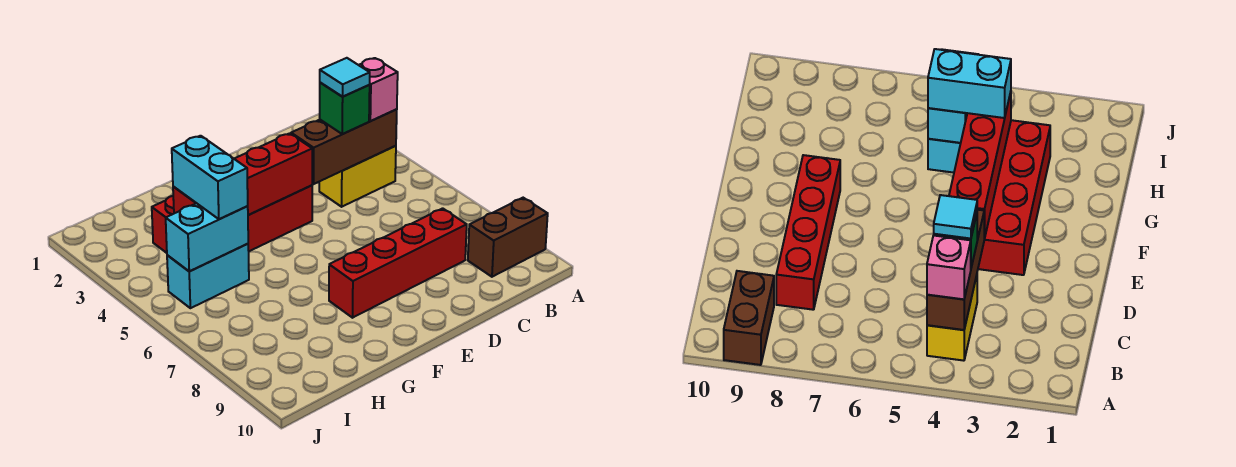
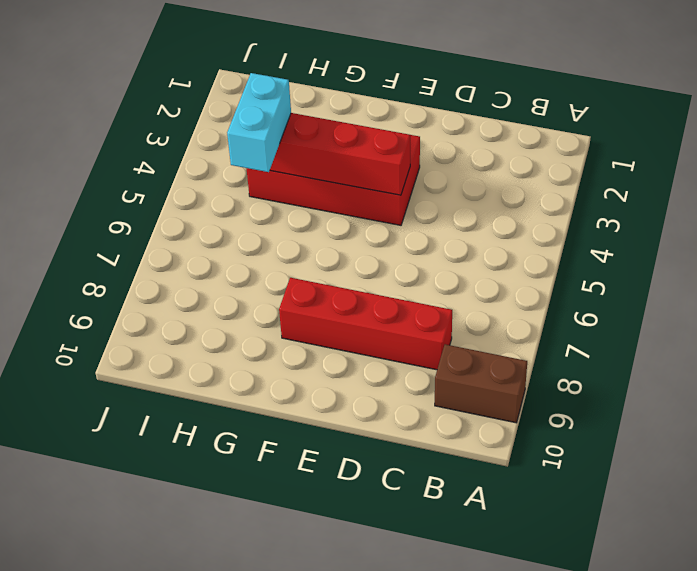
none -> yellow 1x2 brick [319,146,396,207]
none -> cyan 1x2 brick [167,244,249,308]
none -> brown 1x3 brick [291,109,397,184]

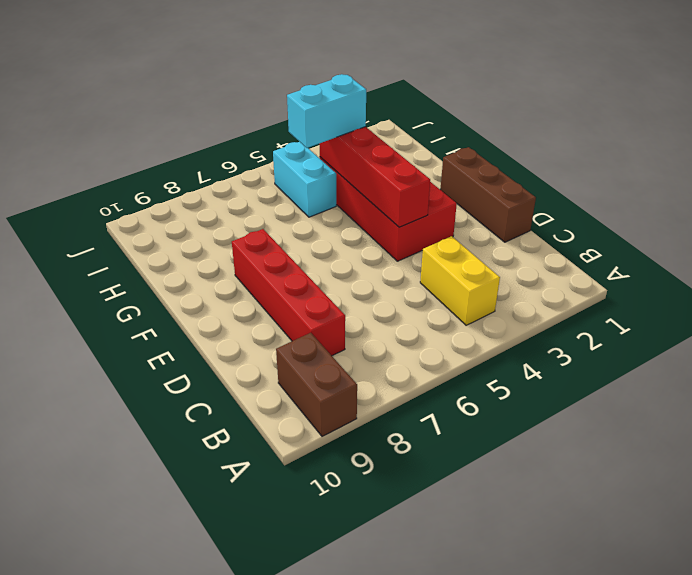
brown 1x3 brick [440,147,536,242] -> brown 1x3 brick moved to [291,109,397,184]
none -> cyan 1x2 brick [166,203,248,271]
none -> pink 1x1 brick [359,58,398,121]
none -> green 1x1 brick [320,82,370,134]

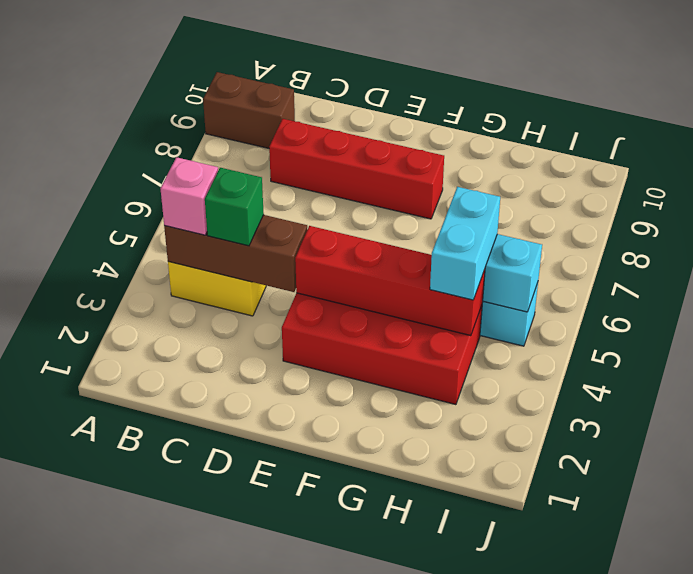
none -> cyan 1x1 tile [320,58,370,97]

